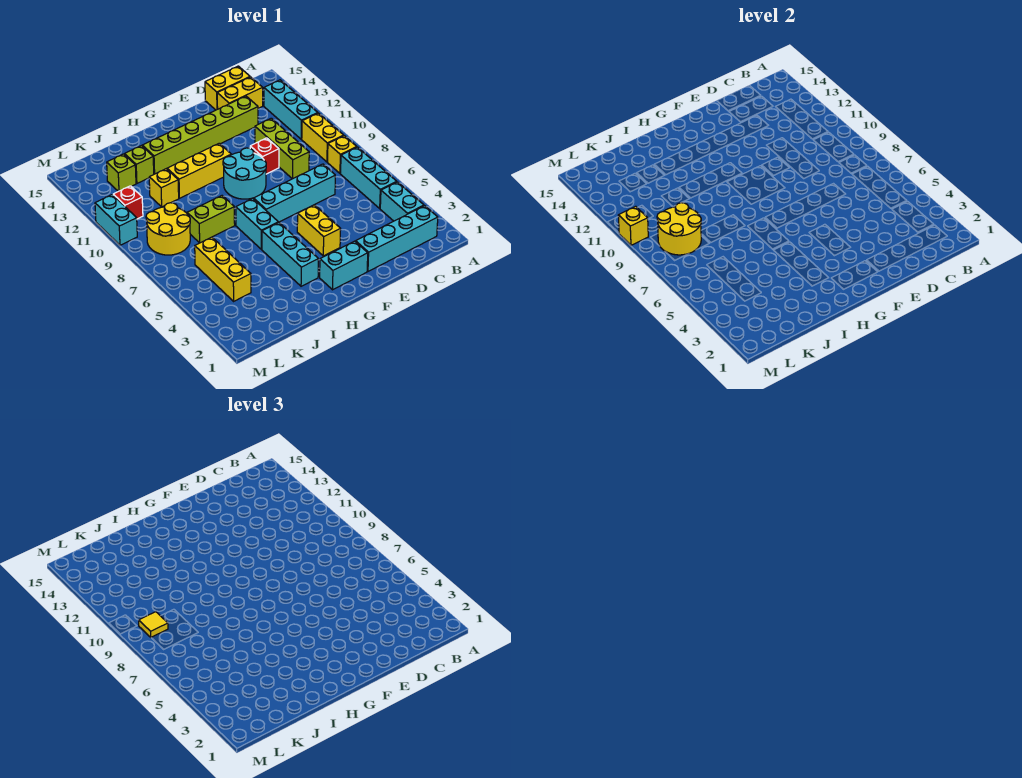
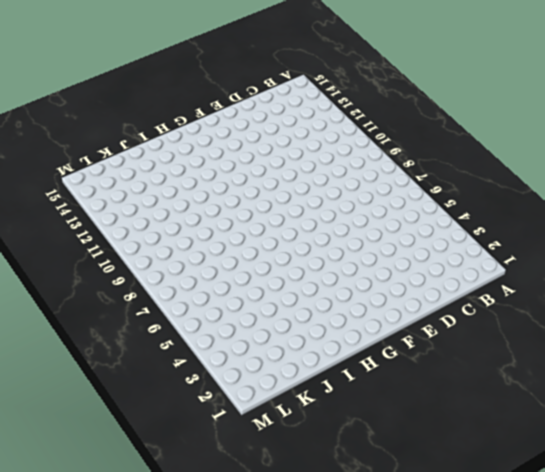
none -> cyan 1x4 brick [356,206,438,271]
none -> cyan 1x2 brick [380,182,424,221]
none -> cyan 1x3 brick [341,147,397,208]

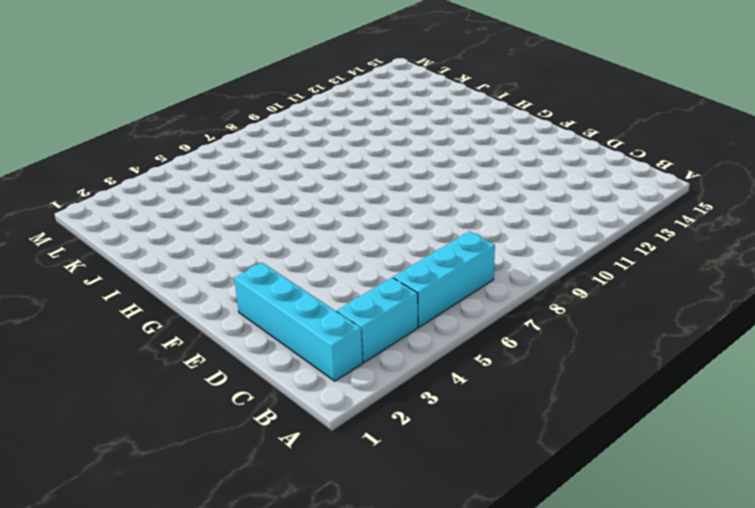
none -> yellow 1x1 brick [328,136,356,173]
none -> yellow 1x2 brick [302,113,344,162]
none -> cyan 1x3 brick [264,80,317,139]

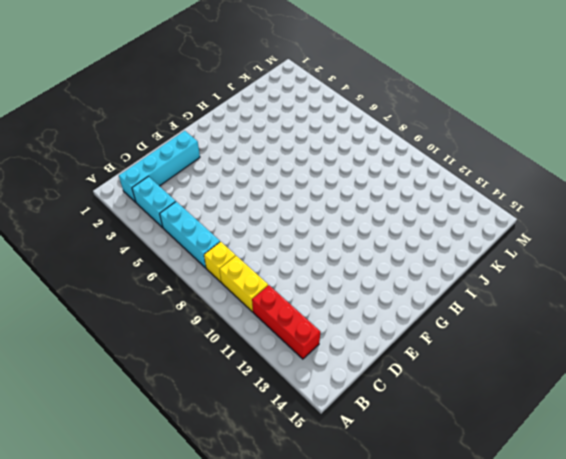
red 1x3 brick [252,285,320,359] -> cyan 1x3 brick [264,80,317,139]
none -> yellow 1x2 brick [217,77,263,109]
none -> yellow 1x2 brick [205,66,250,110]
none -> cyan 1x4 brick [254,164,335,222]

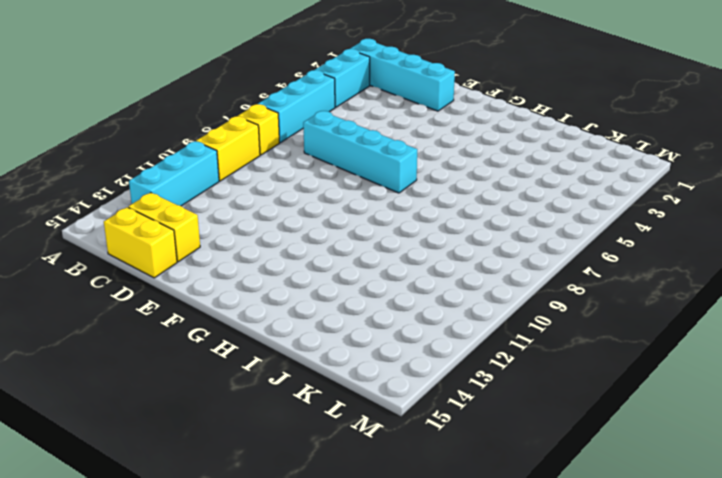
none -> lime 1x3 brick [255,118,309,179]
none -> lime 1x6 brick [142,96,258,174]
none -> red 1x1 brick [250,138,279,174]

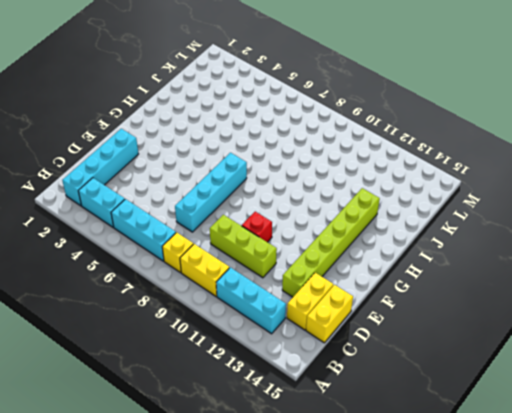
none -> cyan 1x2 brick [320,241,368,290]
none -> yellow 1x2 brick [297,205,341,256]
none -> cyan 2x2 round brick [223,148,266,199]

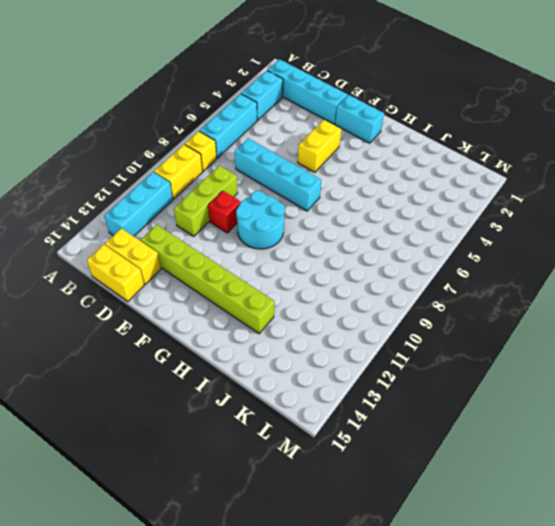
none -> yellow 1x3 brick [167,143,231,198]
none -> cyan 1x3 brick [262,223,318,286]
none -> cyan 1x2 brick [236,199,279,249]

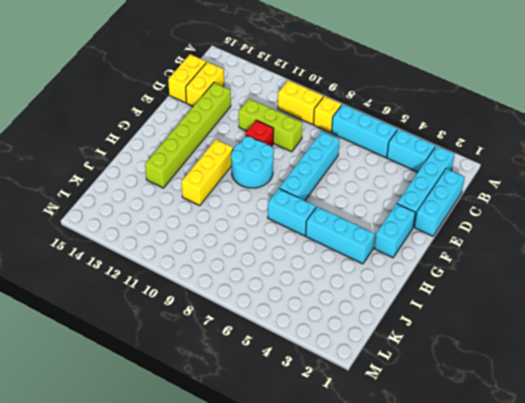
cyan 1x3 brick [415,169,465,236] -> cyan 1x3 brick turned to [264,80,317,139]
none -> yellow 1x2 brick [297,205,341,256]
none -> lime 1x2 brick [187,196,235,243]
none -> yellow 1x1 brick [149,169,179,207]

